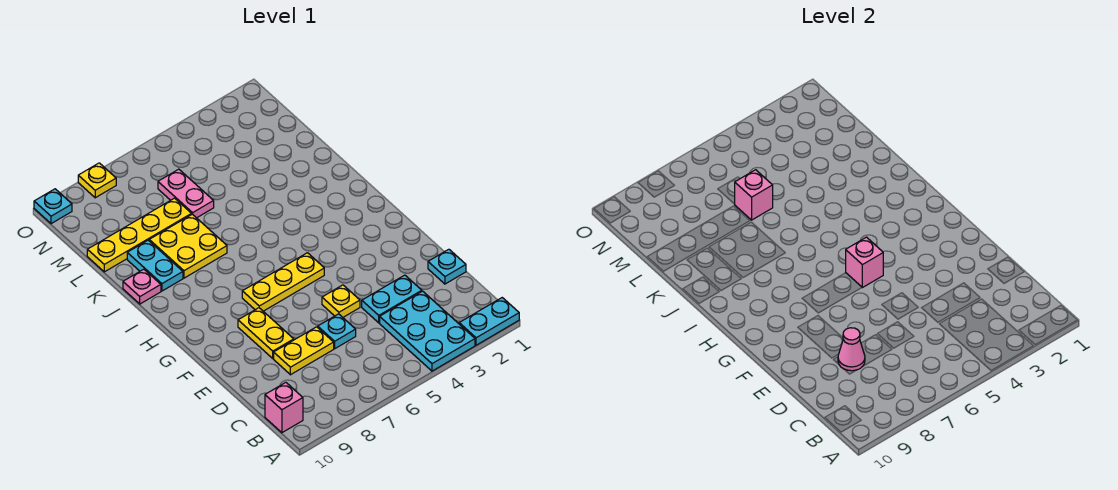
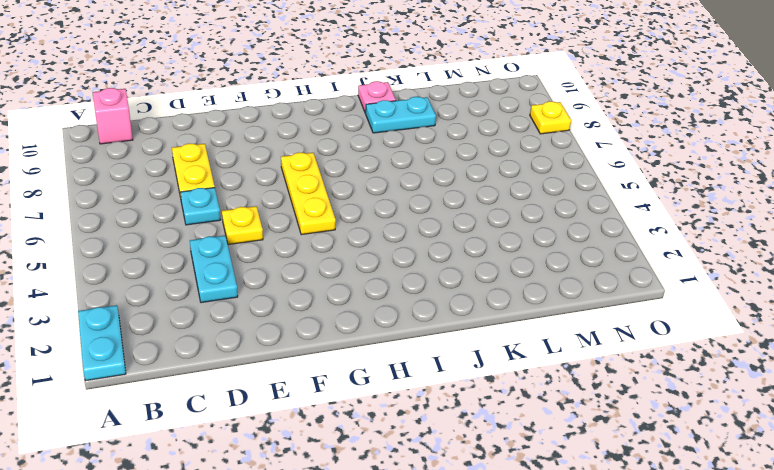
none -> cyan 2x3 plate [380,291,475,371]
none -> cyan 1x1 plate [428,249,466,284]
none -> yellow 1x2 plate [238,308,294,358]

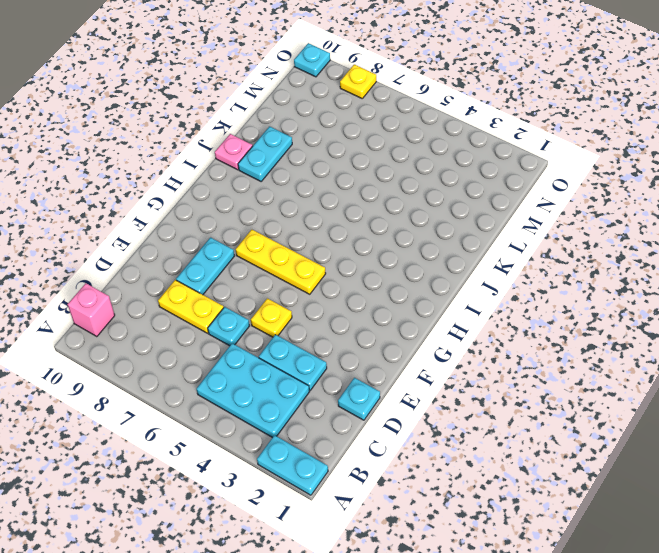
cyan 2x3 plate [196,343,310,438] -> cyan 2x3 plate turned to [380,291,475,371]
cyan 1x2 plate [176,238,234,295] -> yellow 1x2 plate [238,308,294,358]
none -> yellow 2x2 plate [149,214,227,278]
none -> pink 1x2 plate [158,169,214,218]
none -> yellow 1x4 plate [87,198,192,272]

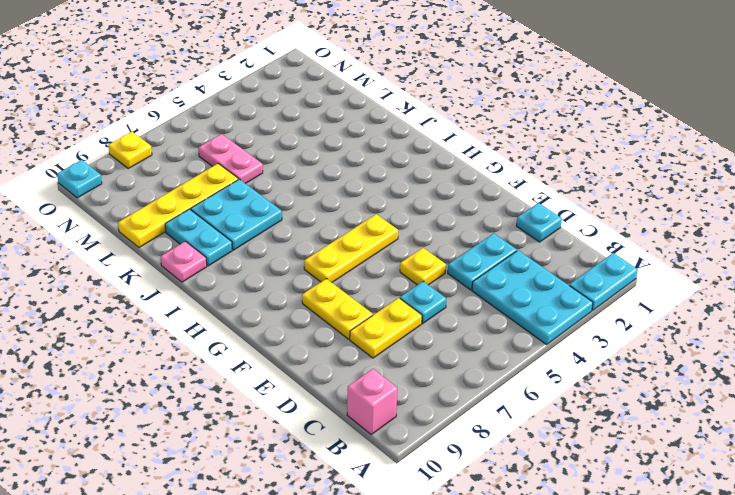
cyan 2x2 plate [191,179,282,250] -> yellow 2x2 plate [149,214,227,278]
none -> pink 1x1 cone [838,328,865,371]
none -> pink 1x1 brick [846,237,883,288]
none -> pink 1x1 brick [735,170,773,220]

